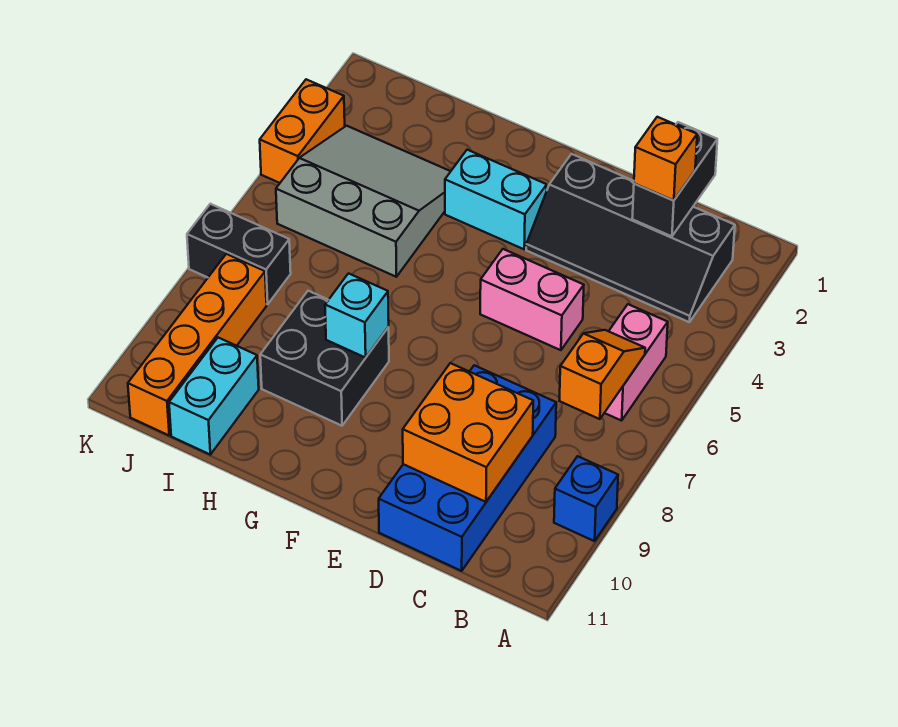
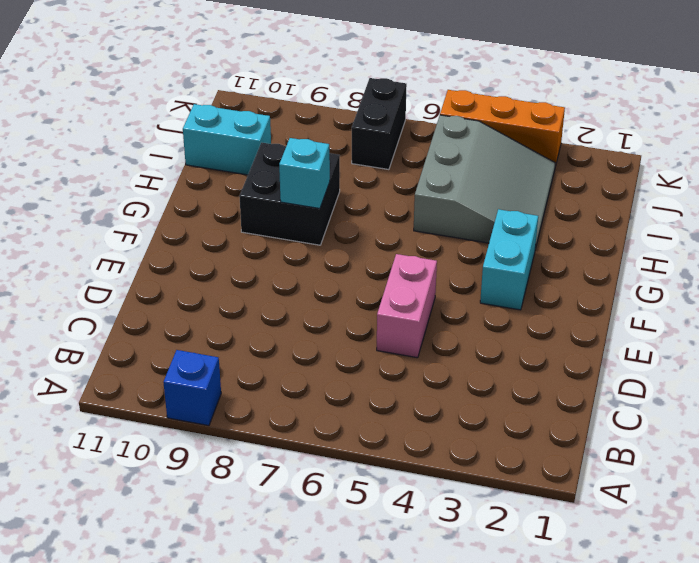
orange 1x3 brick [440,90,565,167] -> orange 1x2 brick [260,79,345,183]
none -> black 2x4 slope [526,154,735,322]
none -> pink 1x2 brick [605,304,668,421]
none -> blue 2x4 brick [379,365,556,571]

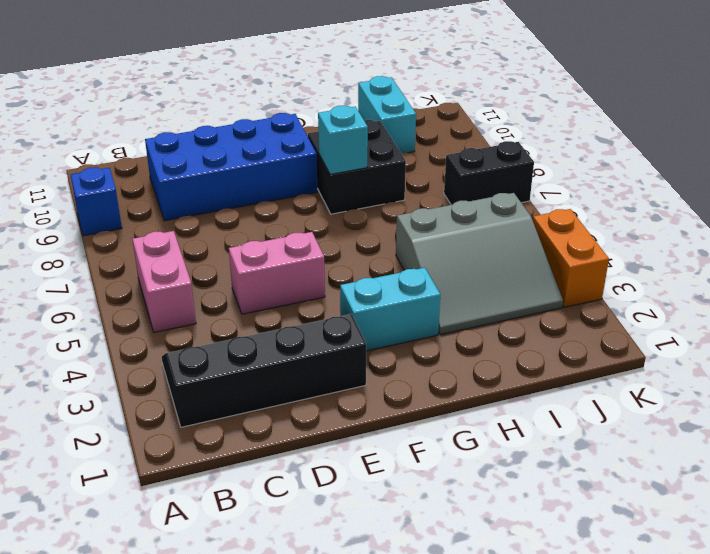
blue 2x4 brick [145,113,318,221] -> blue 2x4 brick turned to [379,365,556,571]
none -> orange 1x4 brick [128,254,267,435]
none -> orange 1x2 slope [560,330,645,419]
none -> black 1x2 brick [632,122,717,236]

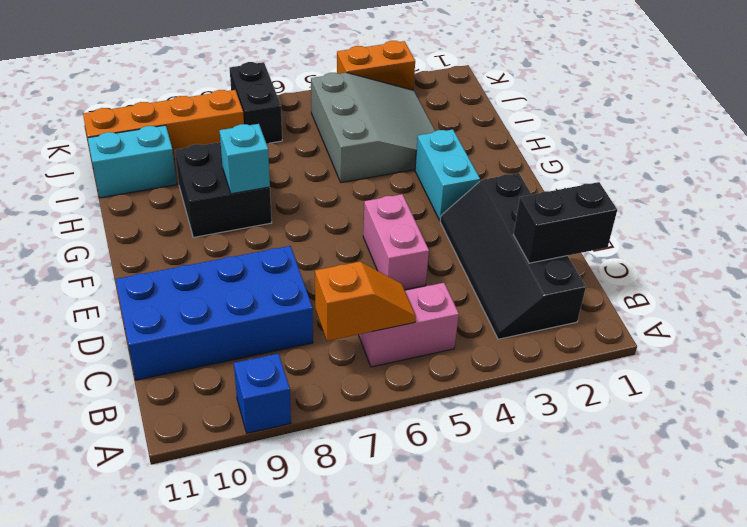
none -> orange 2x2 brick [403,363,533,502]
none -> orange 1x1 brick [634,117,697,201]

